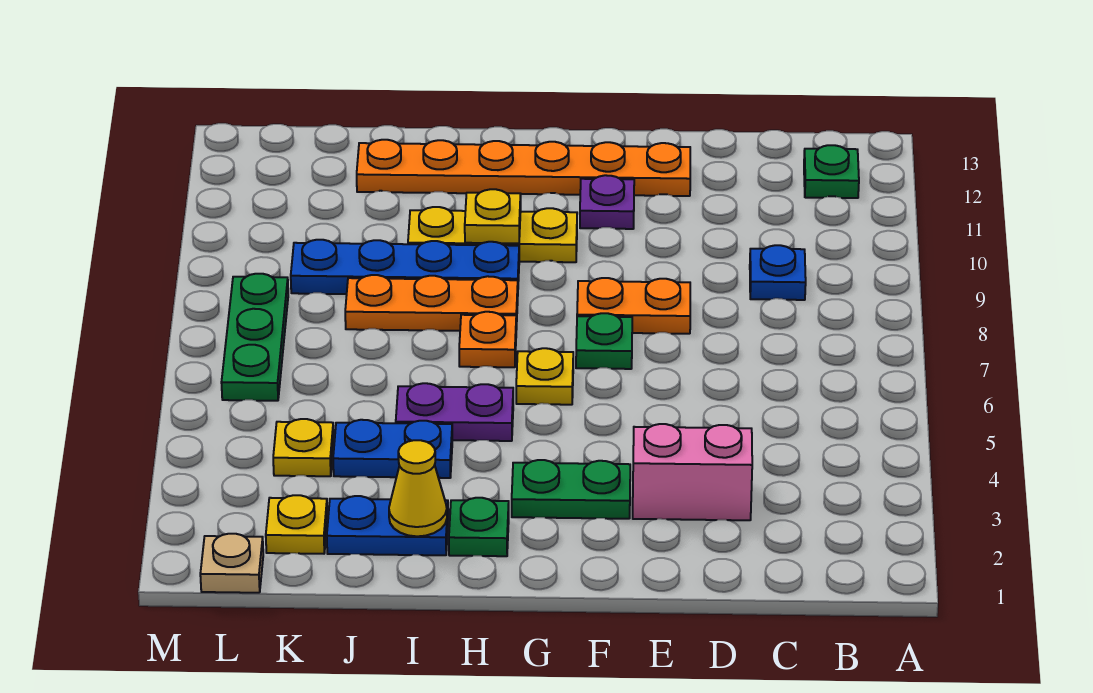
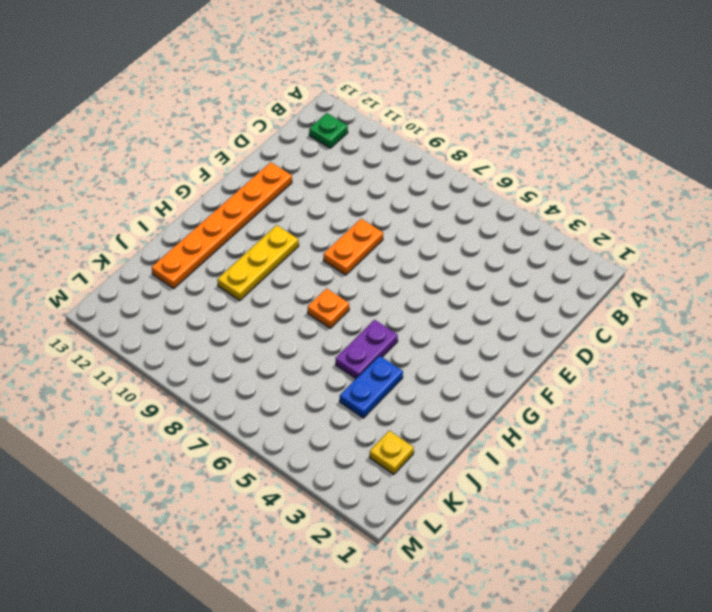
none -> blue 1x1 plate [750,245,806,300]
none -> pink 1x2 brick [633,424,752,520]
none -> green 1x2 plate [512,460,630,519]

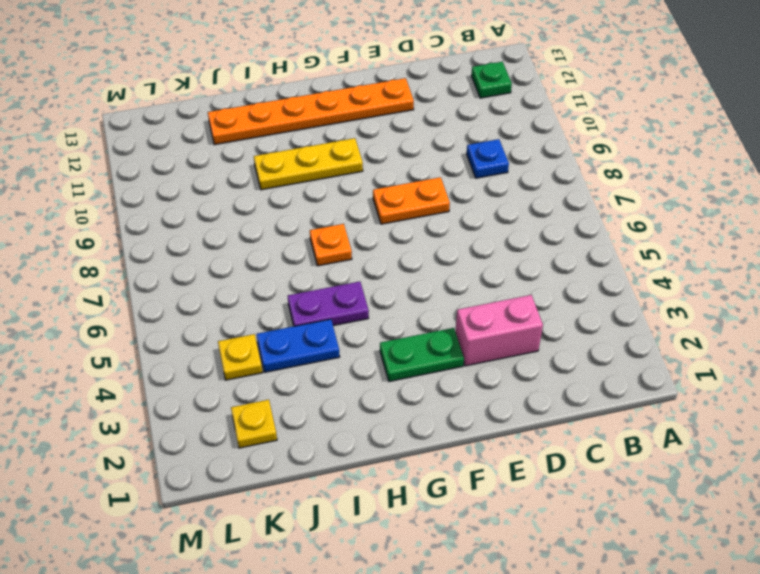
none -> green 1x1 plate [576,313,632,369]
none -> purple 1x1 plate [580,175,634,229]
none -> yellow 1x1 plate [516,348,573,405]

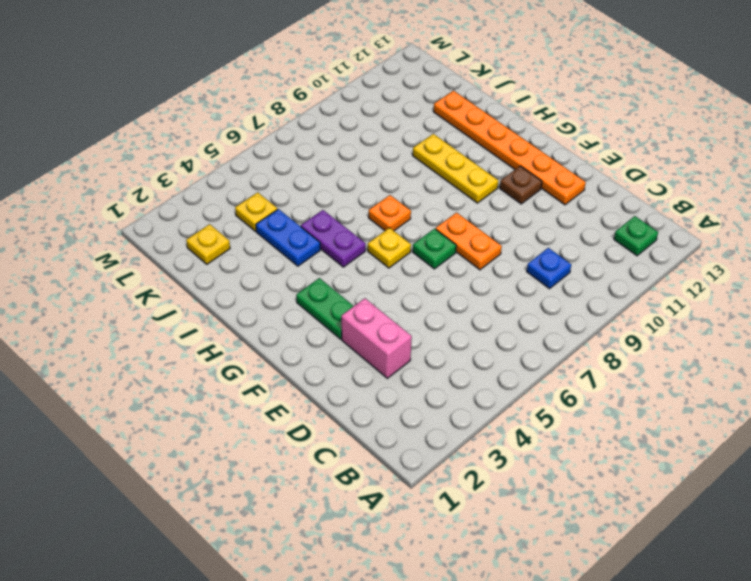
brown 1x1 plate [500,166,542,204] -> purple 1x1 plate [580,175,634,229]
none -> green 1x1 plate [449,498,509,556]
none -> orange 1x3 plate [345,275,518,331]
none -> blue 1x4 plate [291,240,519,294]

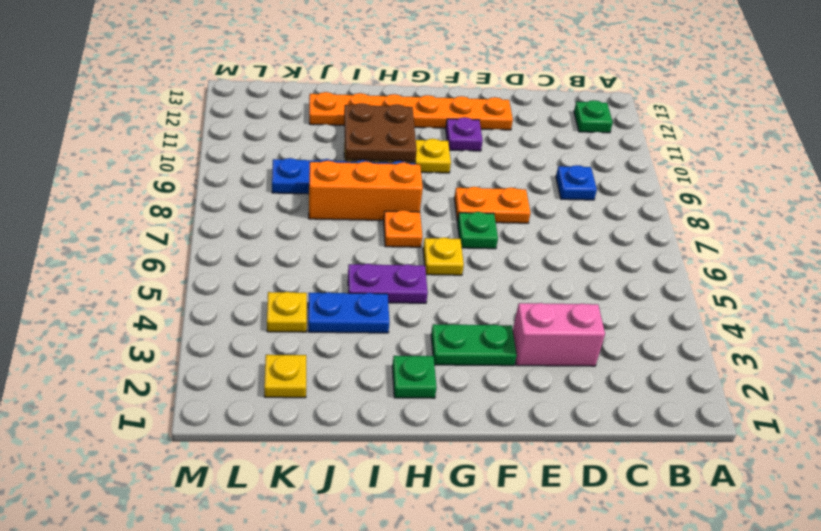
orange 1x3 brick [309,161,423,221] -> orange 1x3 plate [345,275,518,331]
brown 2x2 plate [344,103,417,161] -> yellow 1x1 plate [465,189,521,243]
none -> blue 1x2 plate [327,496,448,555]
none -> tan 1x1 plate [200,534,263,593]
none -> green 1x3 plate [221,274,288,401]

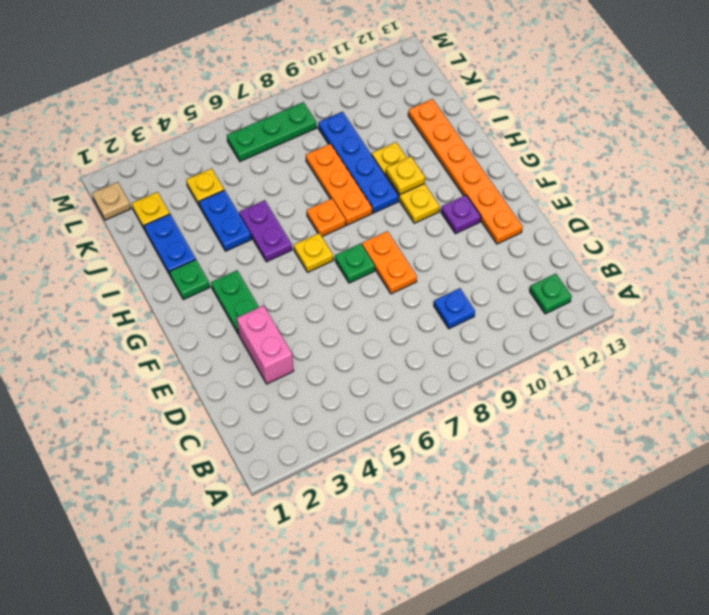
none -> yellow 1x1 cone [389,440,447,536]

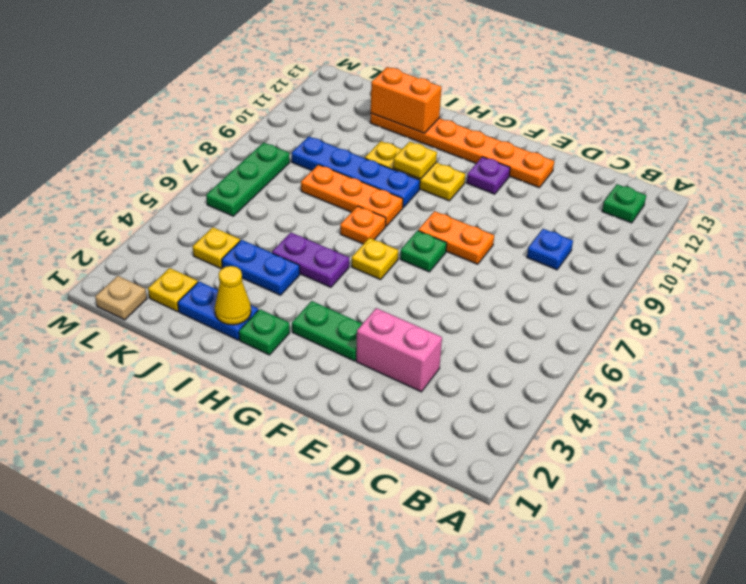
orange 1x2 brick [371,67,441,133] -> none

